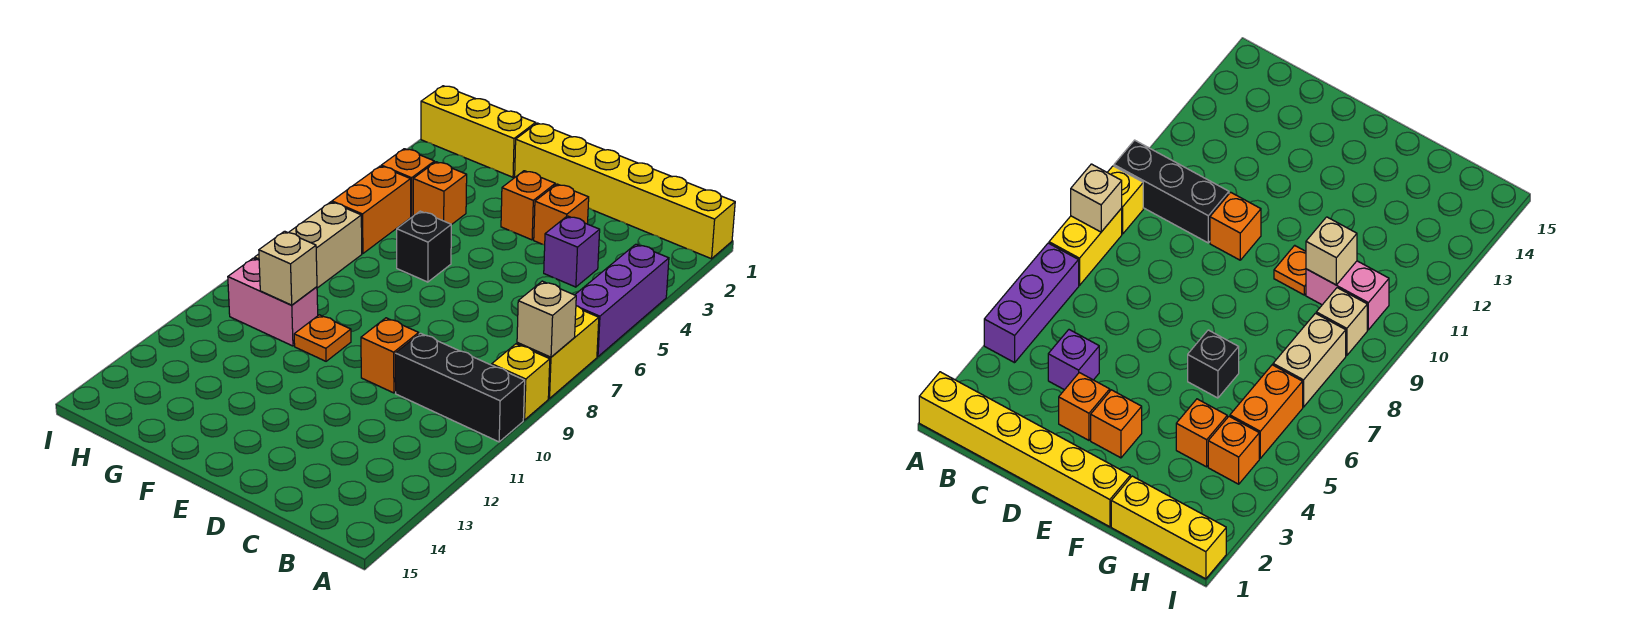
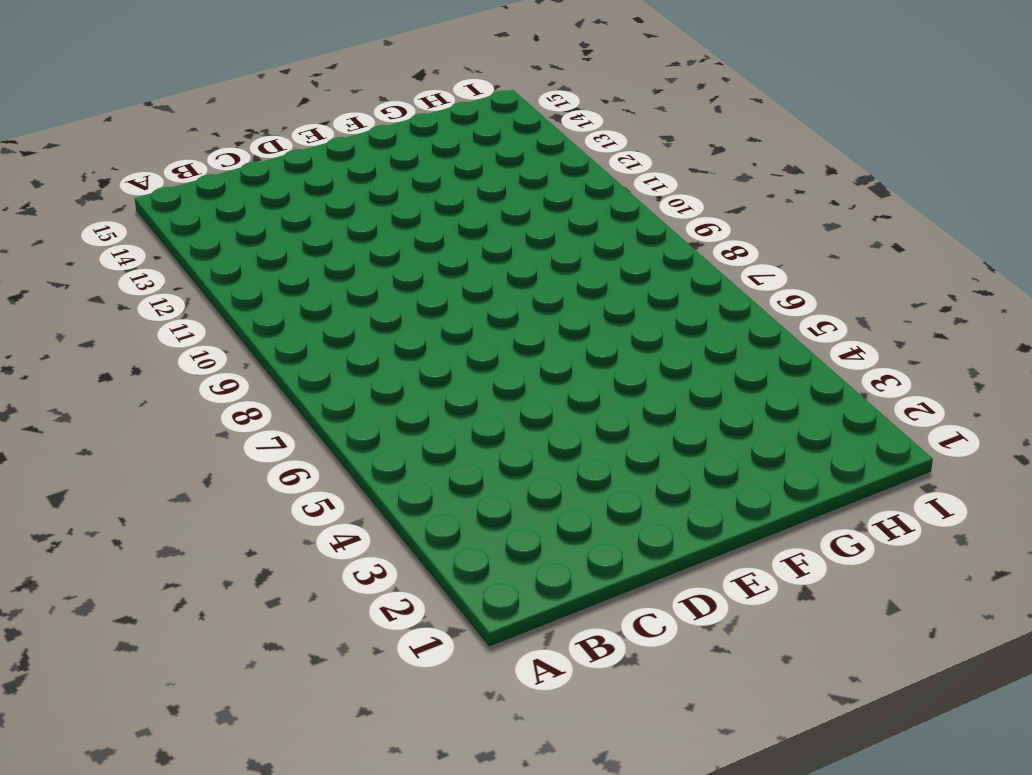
none -> yellow 1x6 brick [515,123,735,259]
none -> purple 1x3 brick [575,244,669,357]
none -> yellow 1x2 brick [517,306,599,399]

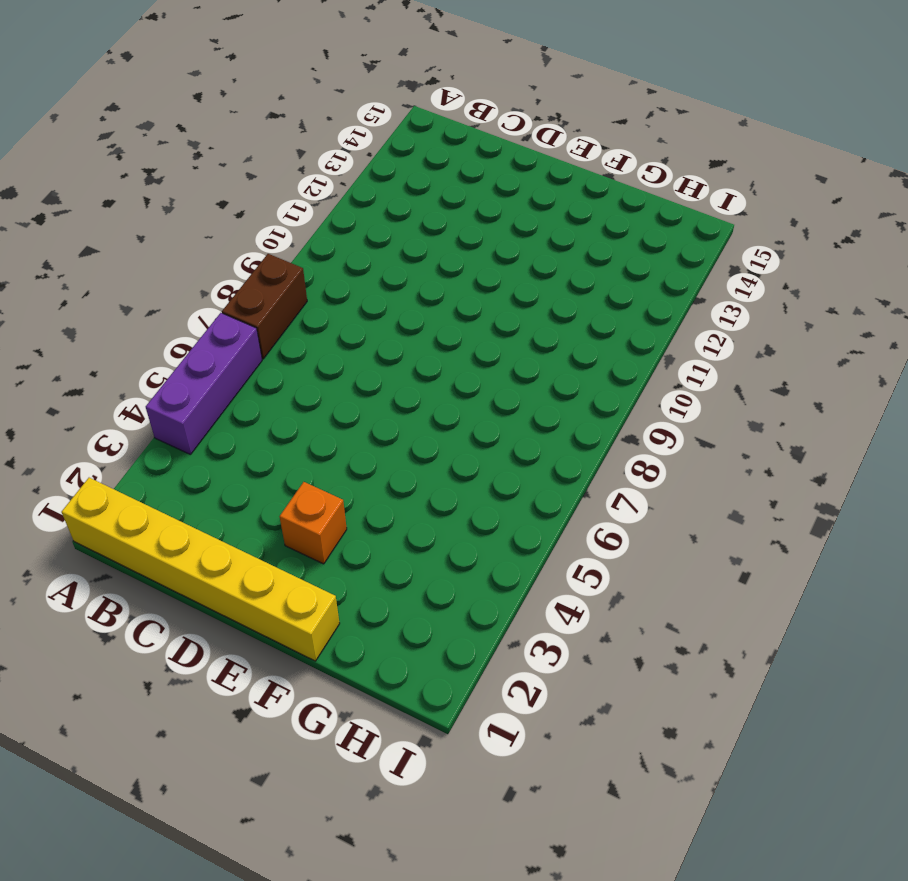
brown 1x2 brick [222,254,307,359] -> yellow 1x2 brick [517,306,599,399]
none -> yellow 1x1 brick [492,344,550,420]
none -> black 1x3 brick [395,333,525,442]
none -> purple 1x1 brick [544,216,600,287]

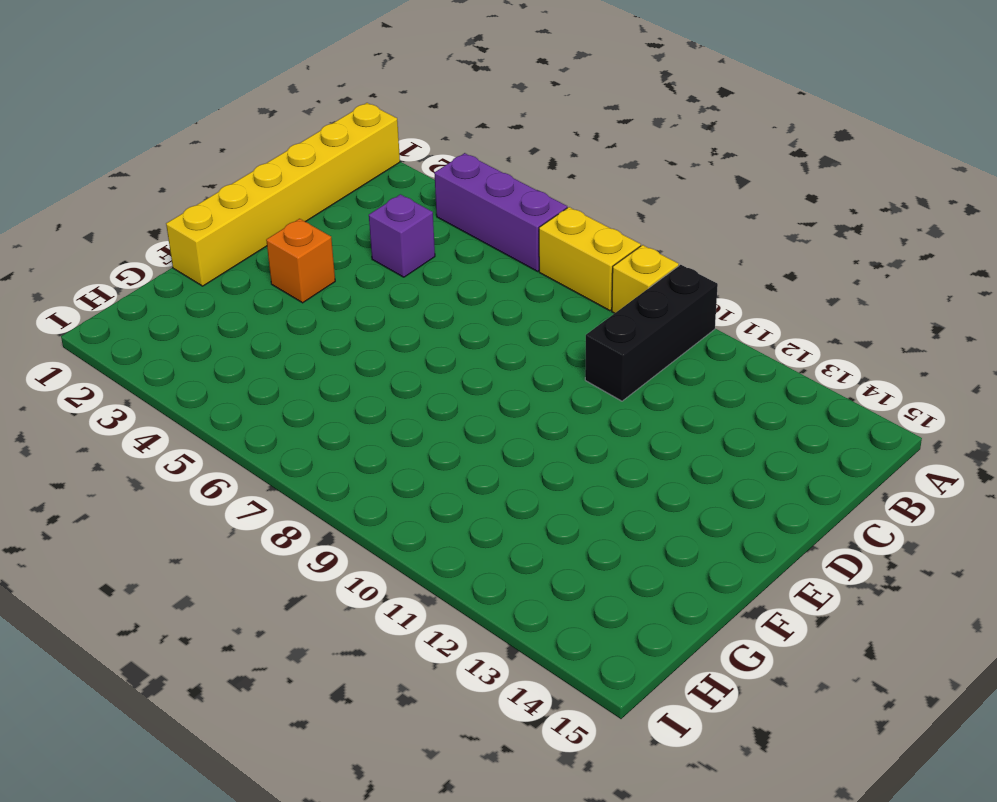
none -> orange 1x1 brick [534,184,589,245]
none -> orange 1x1 brick [361,318,419,393]
none -> black 1x1 brick [397,211,451,282]

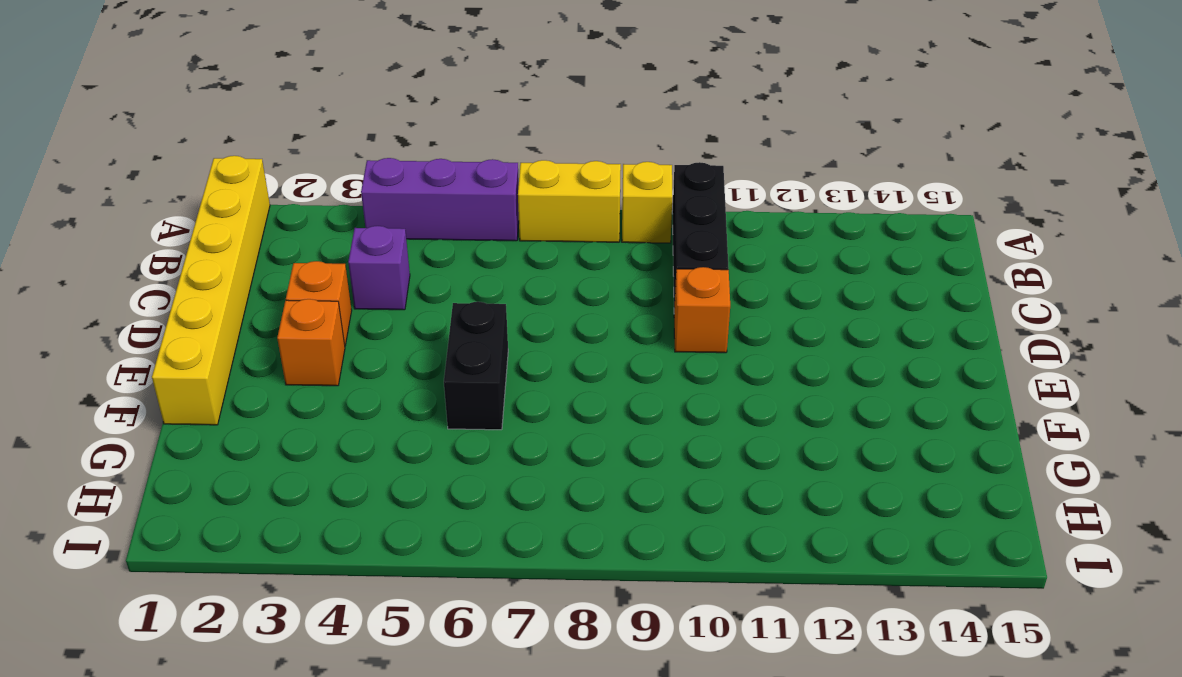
black 1x2 brick [444,302,508,430] -> black 1x1 brick [397,211,451,282]
none -> orange 1x1 plate [294,315,351,361]
none -> yellow 1x3 brick [421,86,536,177]
none -> orange 1x1 brick [413,162,467,225]

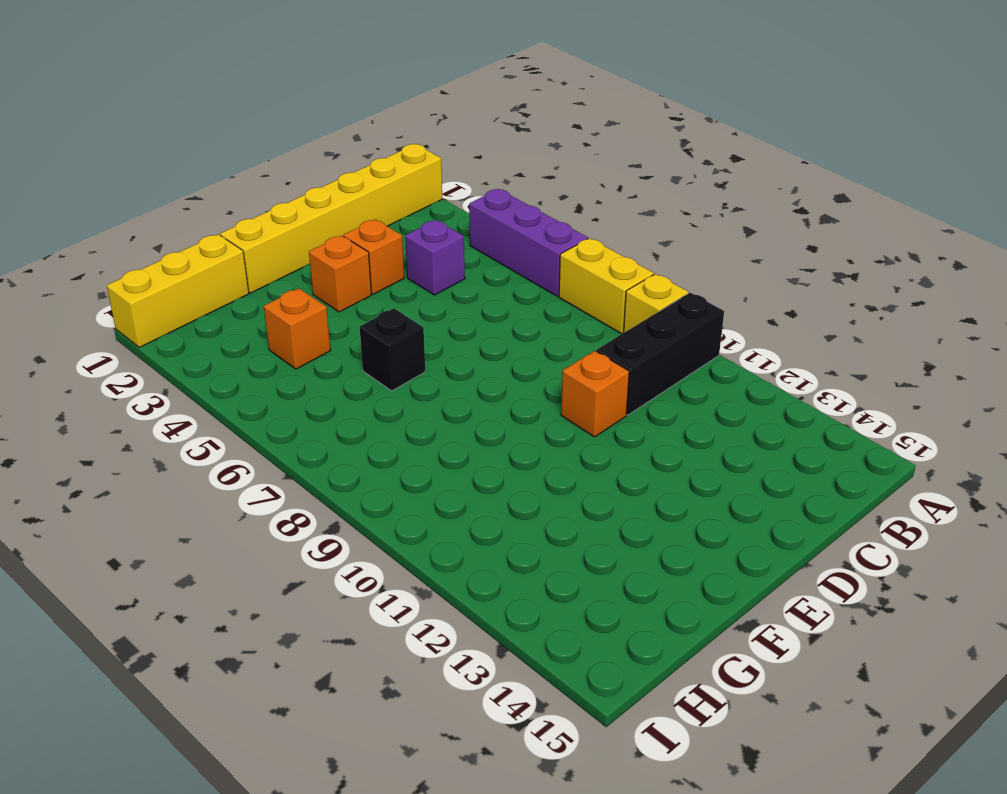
none -> orange 1x1 plate [294,315,351,361]
none -> pink 1x2 brick [228,258,318,346]
none -> orange 1x1 brick [381,149,434,217]

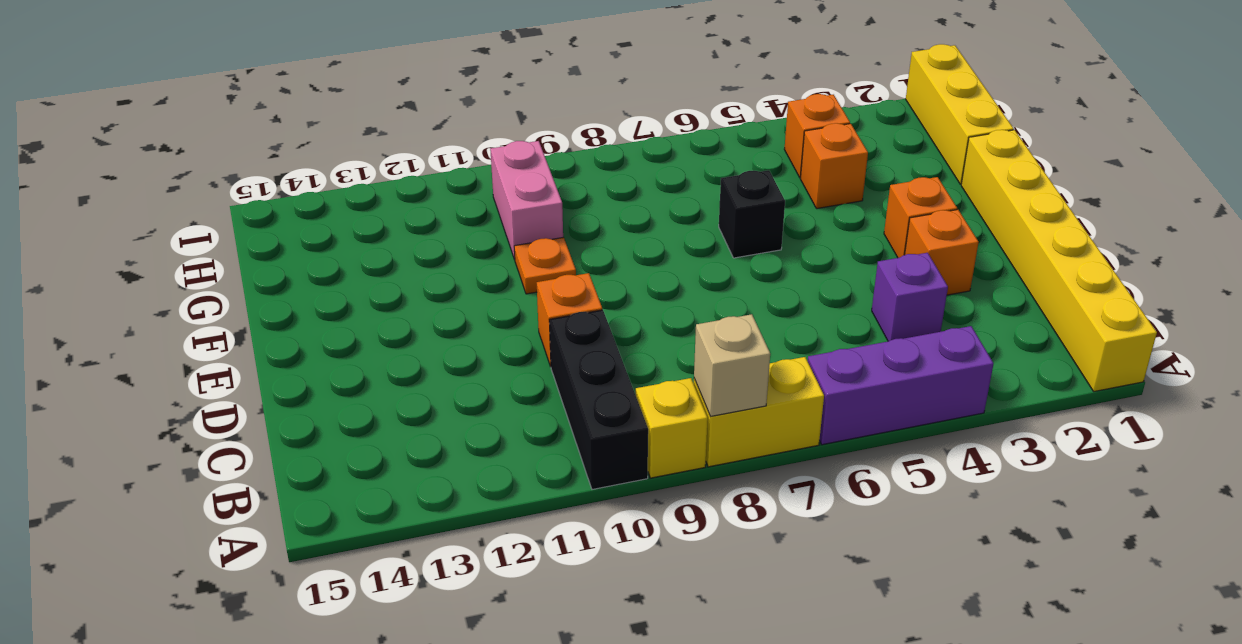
none -> orange 1x2 brick [332,166,411,254]
none -> tan 1x2 brick [289,202,362,288]
none -> tan 1x1 brick [1316,288,1367,356]

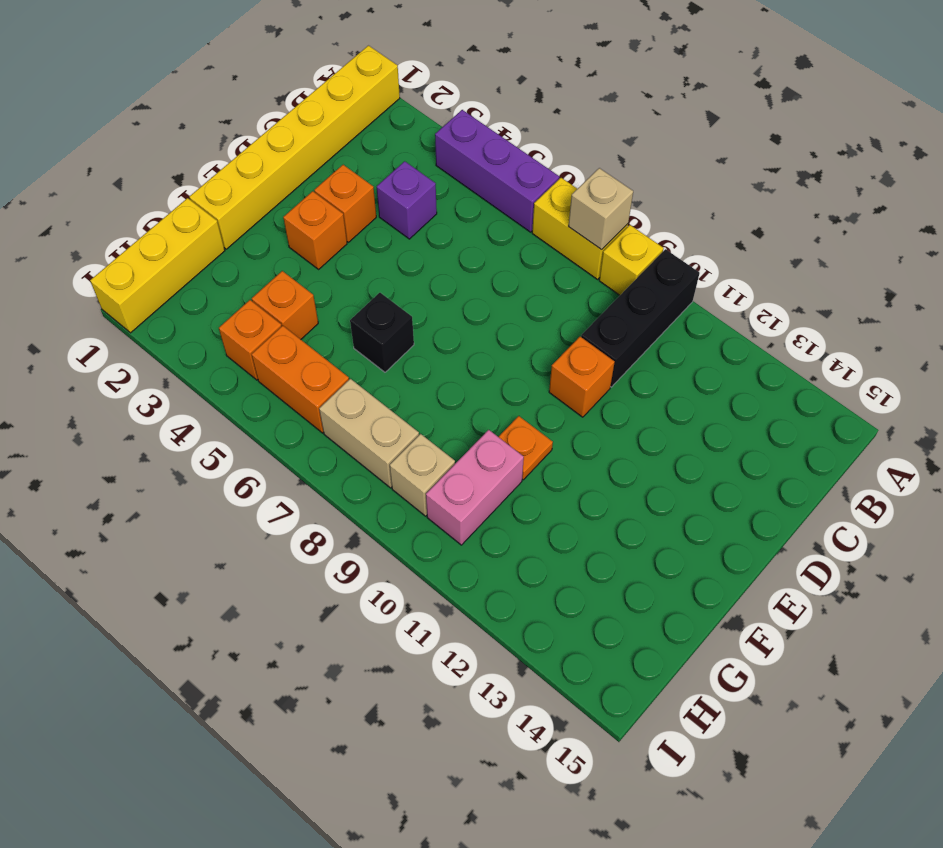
none -> tan 1x1 brick [259,231,317,305]

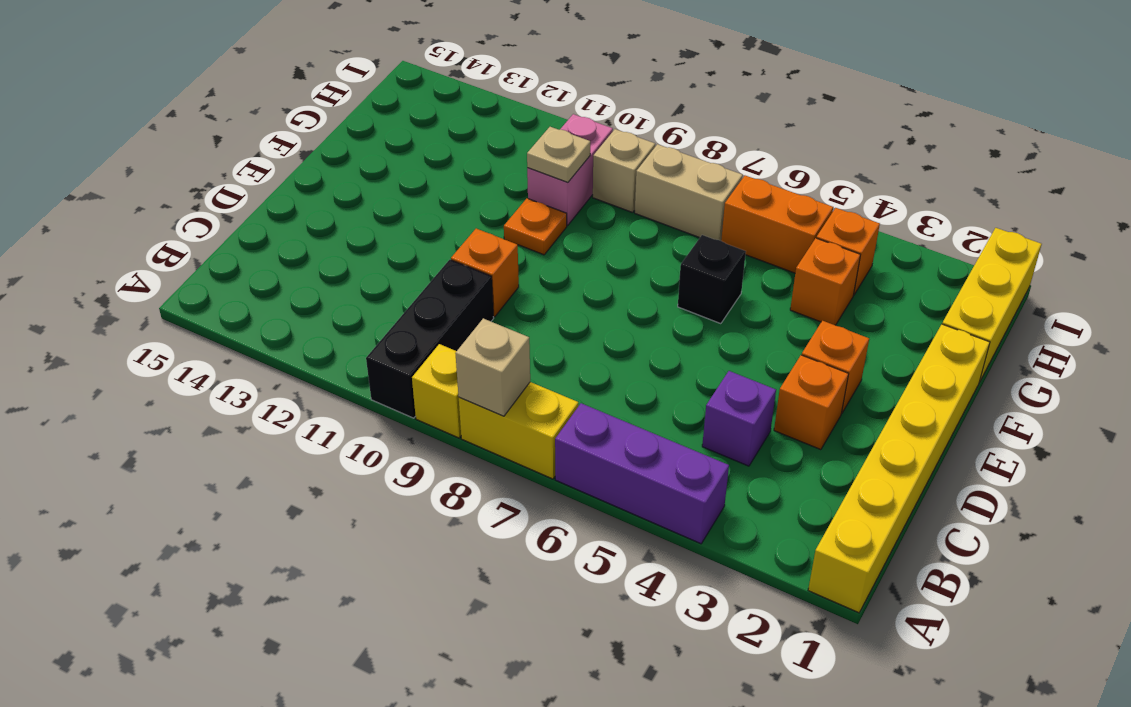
tan 1x1 plate [527,127,590,182] -> tan 1x1 brick [259,231,317,305]

